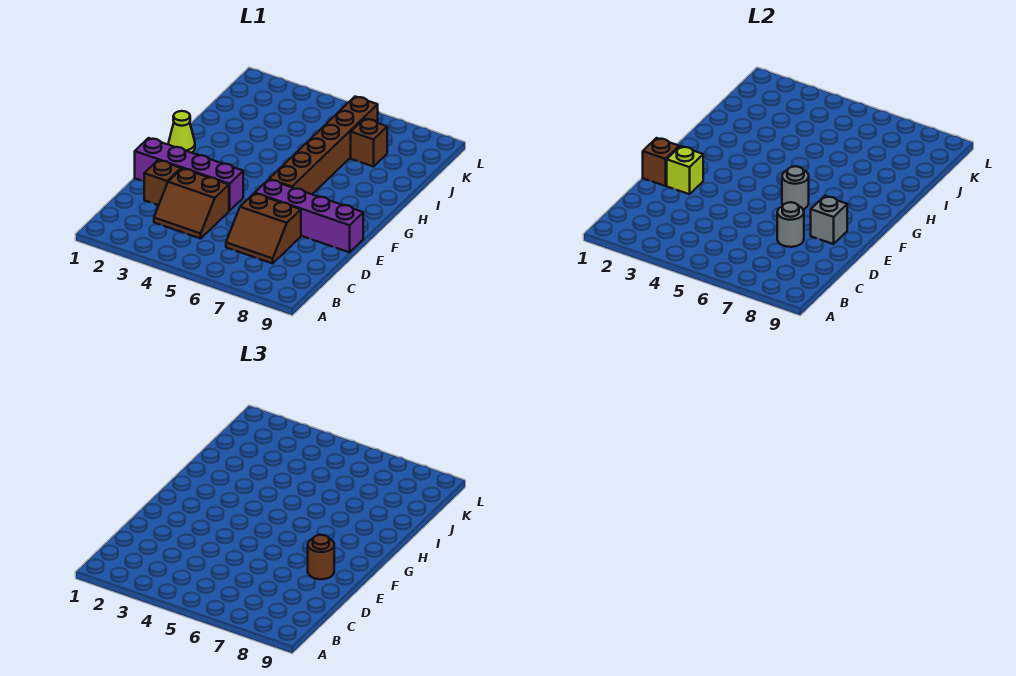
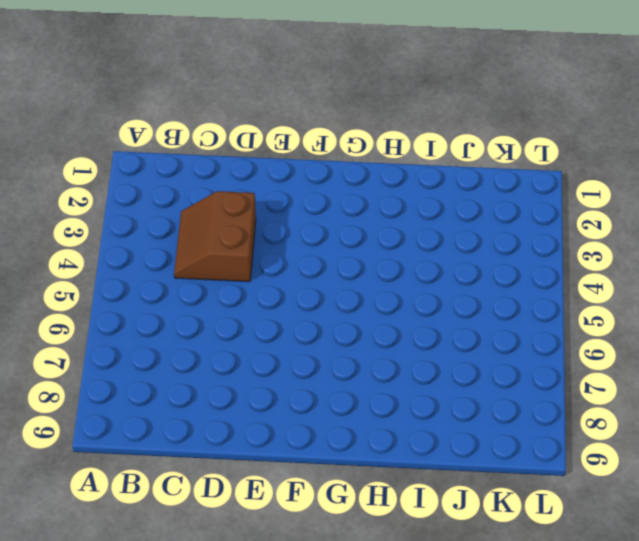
none -> brown 2x2 slope [226,193,301,263]
none -> brown 1x1 brick [144,160,181,205]
none -> purple 1x4 brick [135,138,243,211]

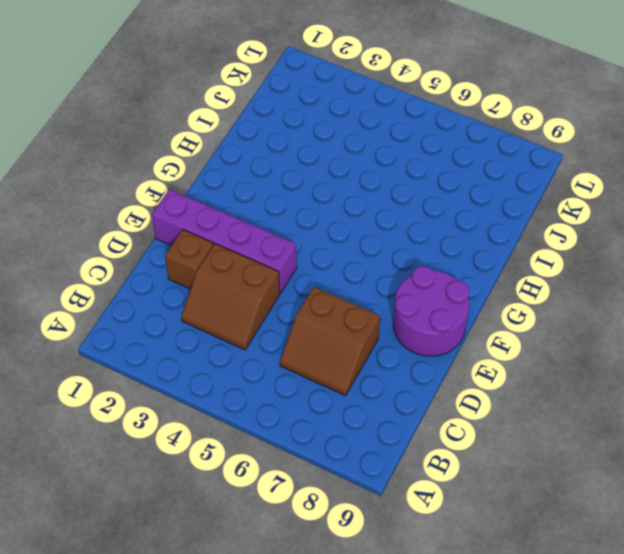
purple 2x2 round brick [393,266,469,356] -> purple 1x4 brick [255,180,363,252]
none -> brown 1x6 brick [269,97,378,194]
none -> lime 1x1 cone [169,111,195,153]
none -> brown 1x1 brick [351,119,387,167]

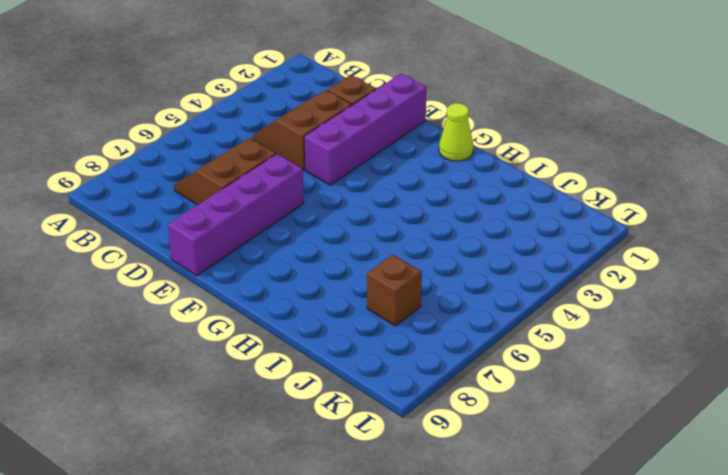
none -> brown 1x6 brick [269,97,378,194]
none -> grey 1x1 round brick [777,202,804,247]
none -> brown 1x1 brick [643,138,679,186]

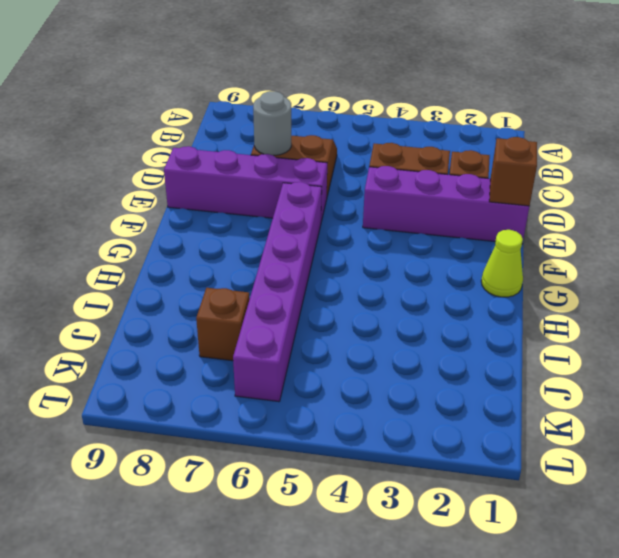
purple 1x6 brick [233,182,322,402] -> brown 1x6 brick [269,97,378,194]
none -> lime 1x1 brick [667,146,703,194]
none -> grey 1x1 brick [811,196,847,244]
none -> grey 1x1 round brick [782,166,809,209]

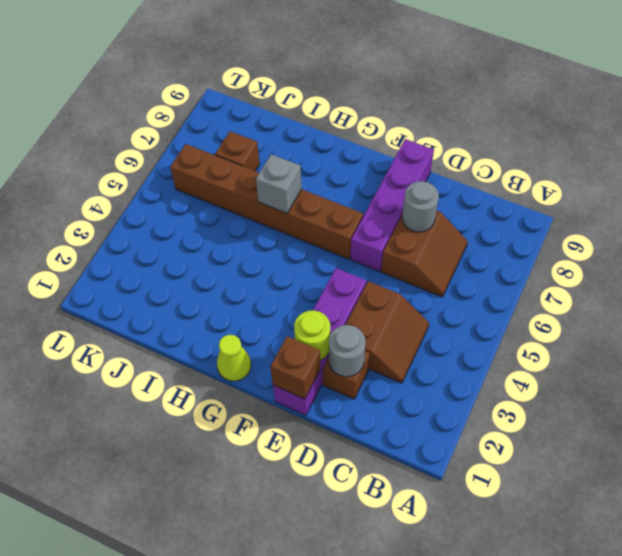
grey 1x1 round brick [329,325,365,377] -> grey 1x1 round brick moved to [782,166,809,209]
lime 1x1 round brick [294,310,330,360] -> lime 1x1 brick [667,146,703,194]
grey 1x1 brick [256,154,302,213] -> grey 1x1 brick moved to [811,196,847,244]
none -> brown 1x1 round brick [308,535,334,579]

